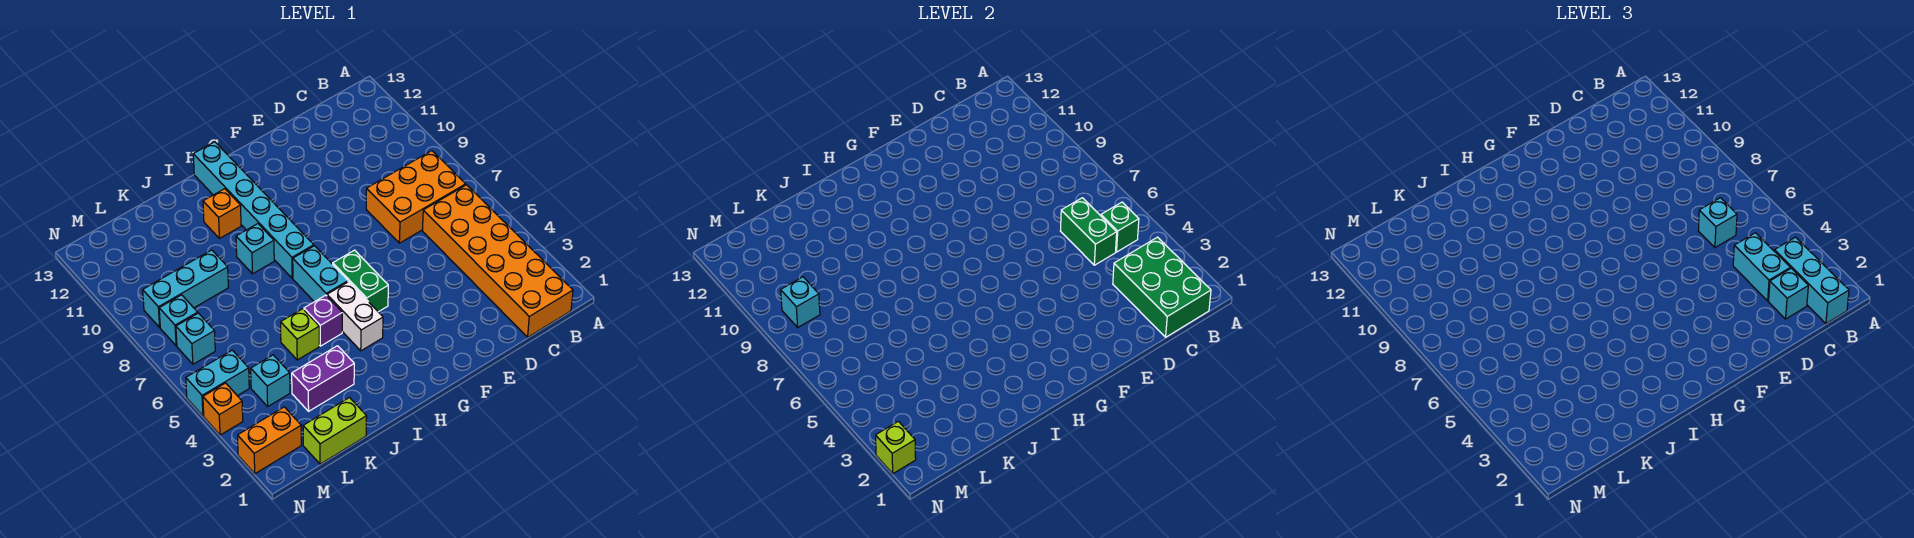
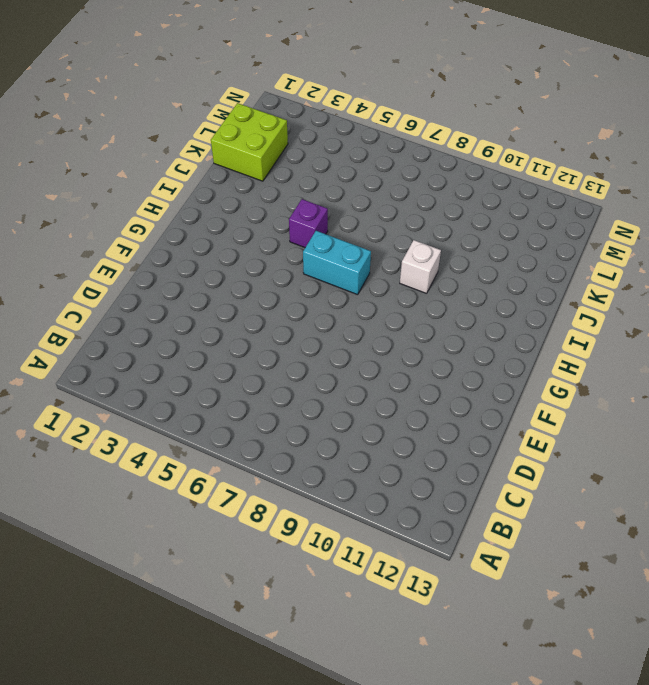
white 1x1 brick [400,240,441,293] -> cyan 1x1 brick [236,224,274,274]
lime 2x2 brick [211,103,288,181] -> lime 1x2 brick [303,398,367,464]
none -> orange 2x6 brick [422,185,573,337]
none -> orange 2x3 brick [366,151,466,243]
none -> green 1x2 brick [333,250,388,312]

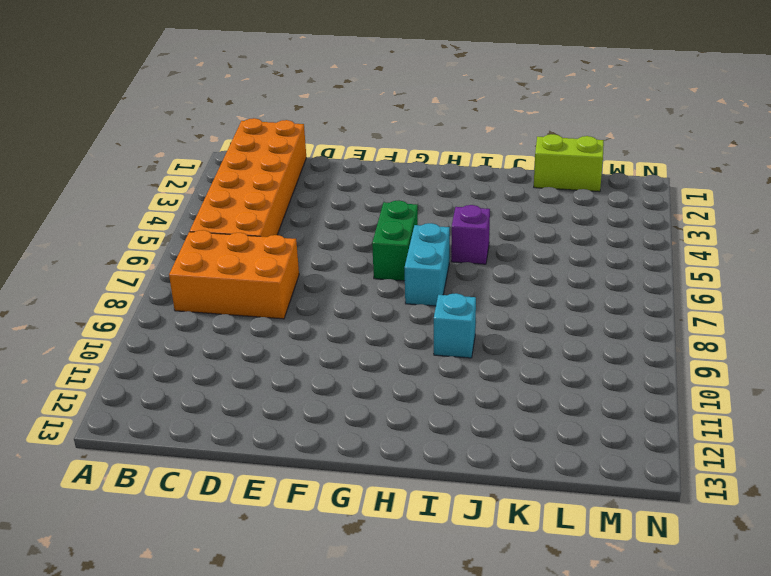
none -> white 1x2 brick [327,282,383,351]
none -> cyan 1x6 brick [193,142,314,278]
none -> orange 1x1 brick [203,189,241,239]

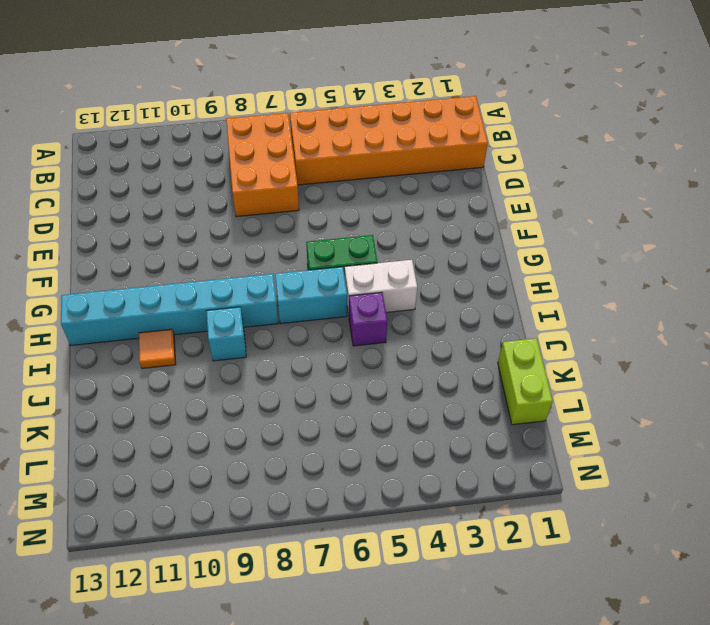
orange 1x1 tile [139,329,176,368] -> orange 1x1 brick [203,189,241,239]
none -> purple 1x2 brick [292,346,354,411]
none -> lime 1x1 brick [281,309,319,360]
none -> cyan 1x3 brick [143,250,228,327]

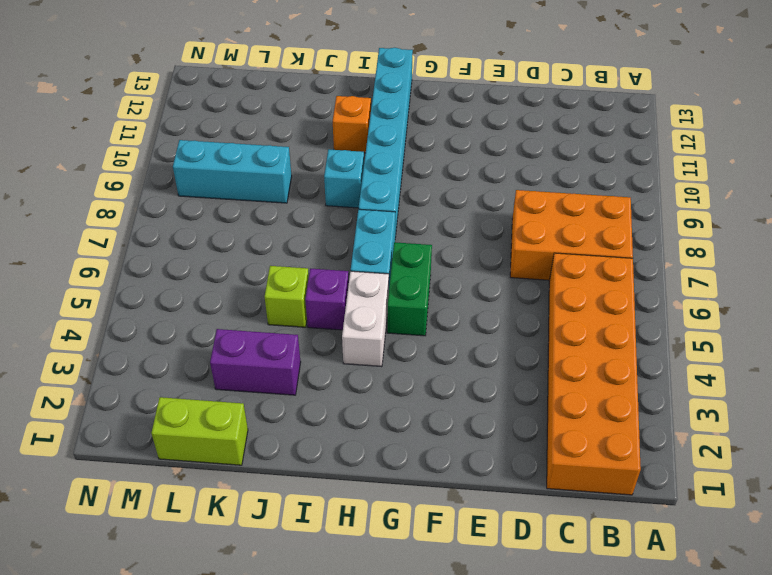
none -> cyan 1x1 brick [251,355,290,406]
none -> orange 1x2 brick [238,407,301,474]
none -> cyan 1x2 brick [186,350,249,416]

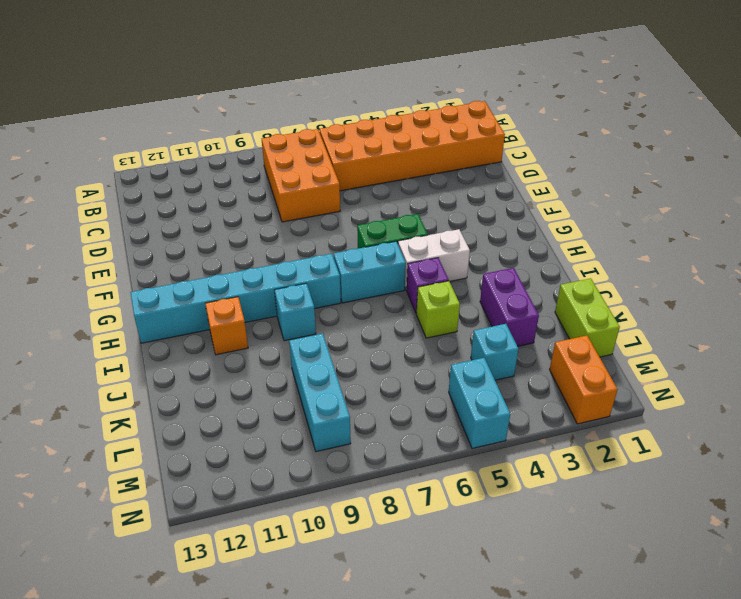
none -> cyan 1x1 brick [176,313,215,364]
none -> cyan 1x1 brick [159,295,198,346]
none -> orange 1x1 brick [203,383,243,435]

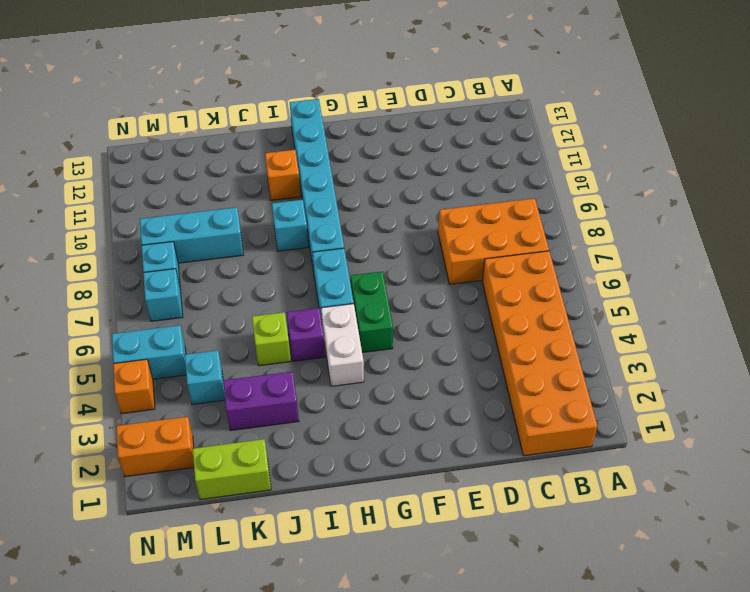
none -> green 2x3 brick [1113,237,1211,337]
none -> green 1x1 brick [1101,202,1139,252]
none -> green 1x2 brick [1060,198,1117,265]

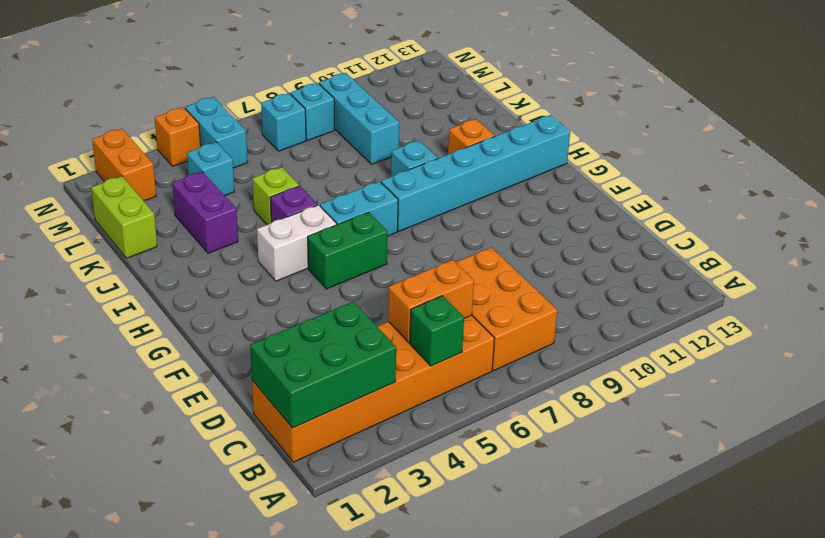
orange 1x2 brick [388,260,474,342] -> green 1x2 brick [1060,198,1117,265]
none -> cyan 1x1 brick [781,277,820,327]
none -> lime 1x1 brick [876,421,916,474]
none -> cyan 1x3 brick [1774,237,1849,324]

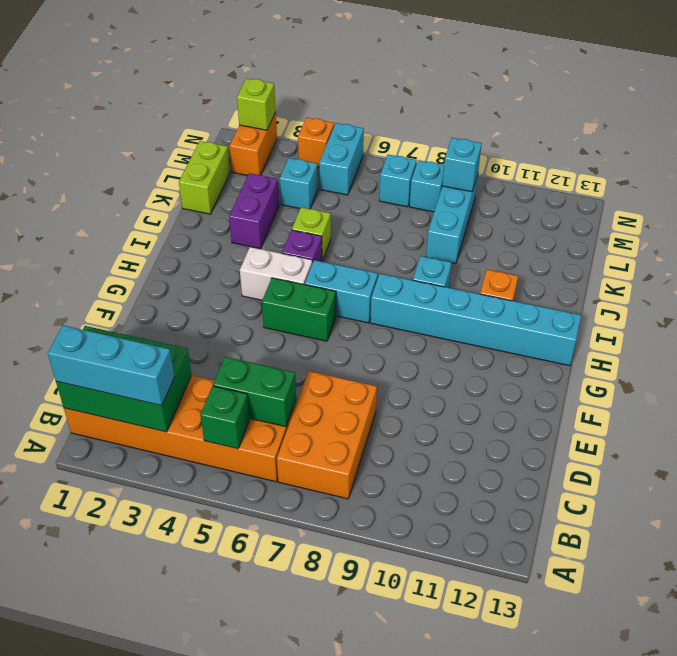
none -> cyan 1x1 brick [1769,268,1808,319]
none -> cyan 1x2 brick [1733,233,1790,301]
none -> cyan 1x1 brick [1698,198,1737,248]

